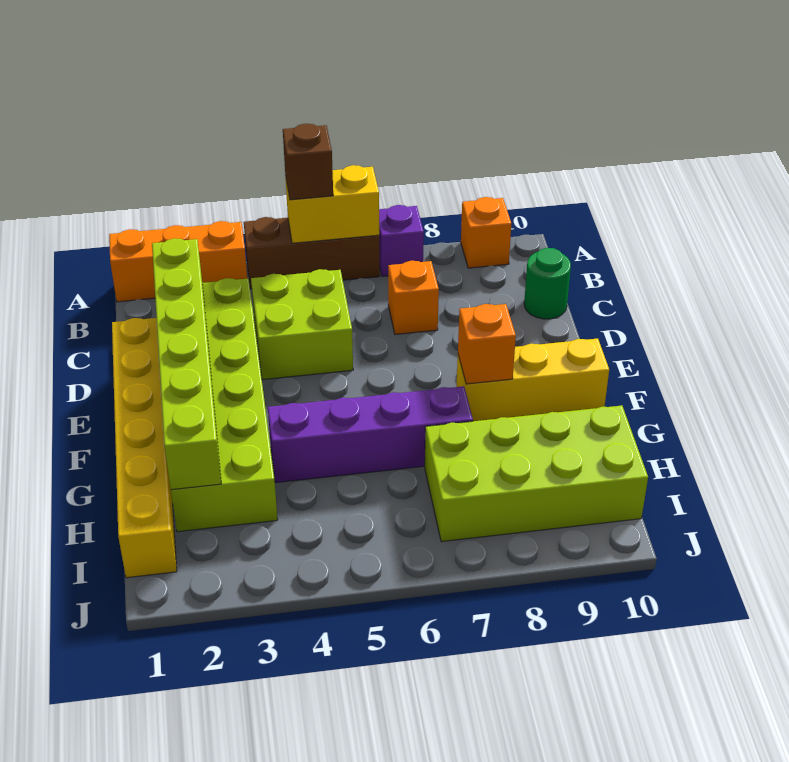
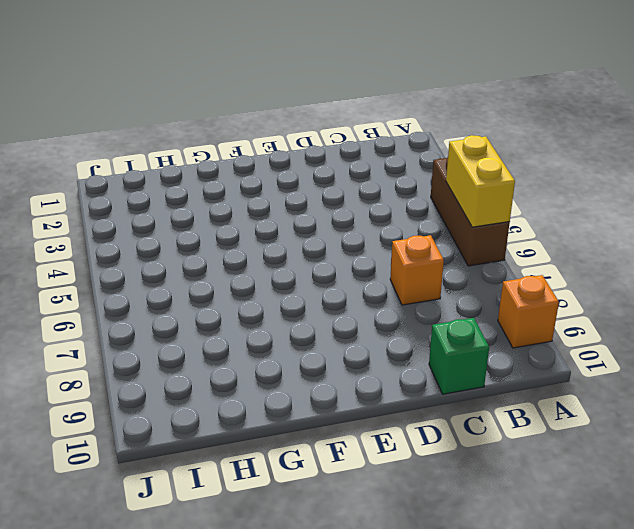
green 1x1 brick [429,318,489,394] -> green 1x1 round brick [524,248,571,319]
none -> orange 1x3 brick [109,221,247,302]
none -> purple 1x1 brick [379,205,424,276]
none -> lime 2x6 brick [171,278,278,532]

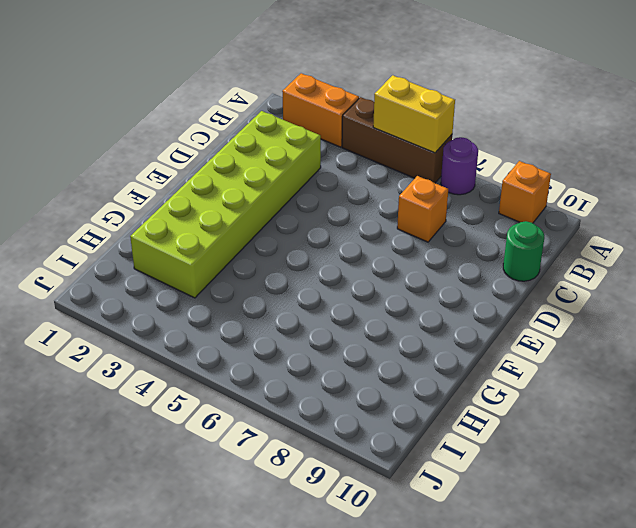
orange 1x2 brick [282,73,359,147] -> orange 1x3 brick [109,221,247,302]
purple 1x1 round brick [441,137,478,195] -> purple 1x1 brick [379,205,424,276]
none -> lime 2x2 brick [251,269,353,380]
none -> yellow 1x6 brick [112,318,177,578]
none -> yellow 1x3 brick [457,338,609,421]

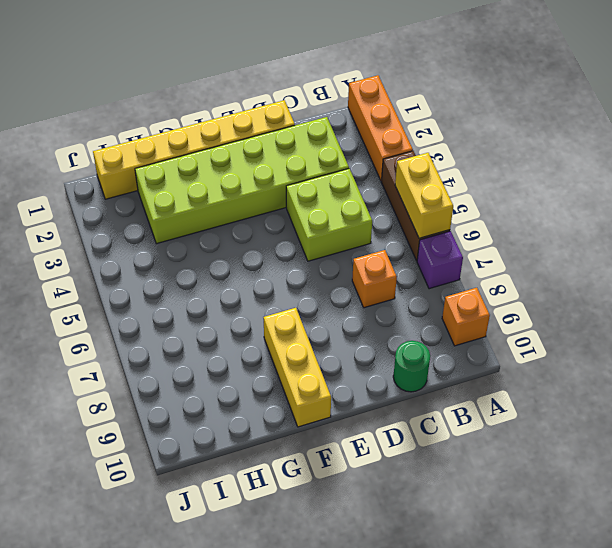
none -> purple 1x4 brick [268,386,473,483]
none -> lime 2x4 brick [425,406,648,542]
none -> lime 1x6 brick [152,238,221,490]

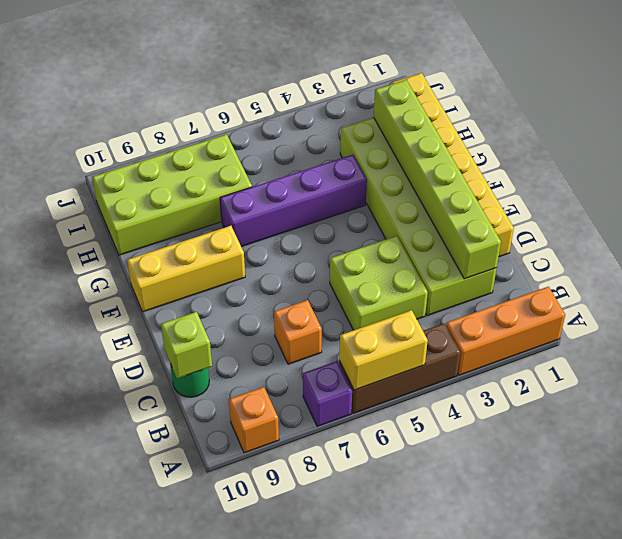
lime 1x1 brick [161,312,212,378] -> none
none -> orange 1x1 brick [458,304,516,384]
none -> brown 1x1 brick [283,124,333,200]

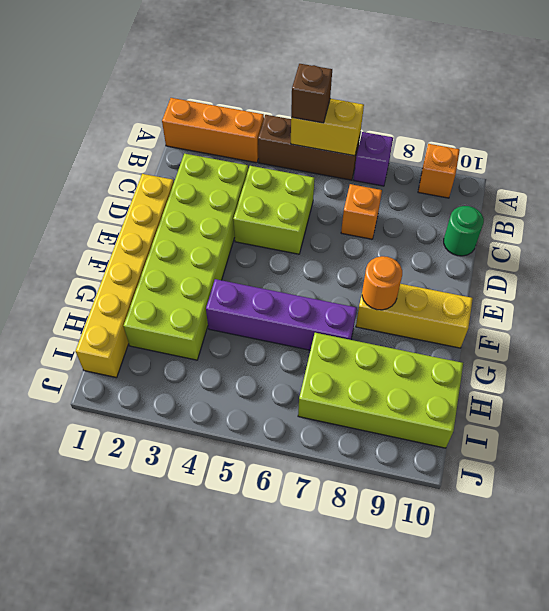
orange 1x1 round brick [362,256,402,310] -> orange 1x1 brick [458,304,516,384]
none -> lime 1x6 brick [152,238,221,490]

